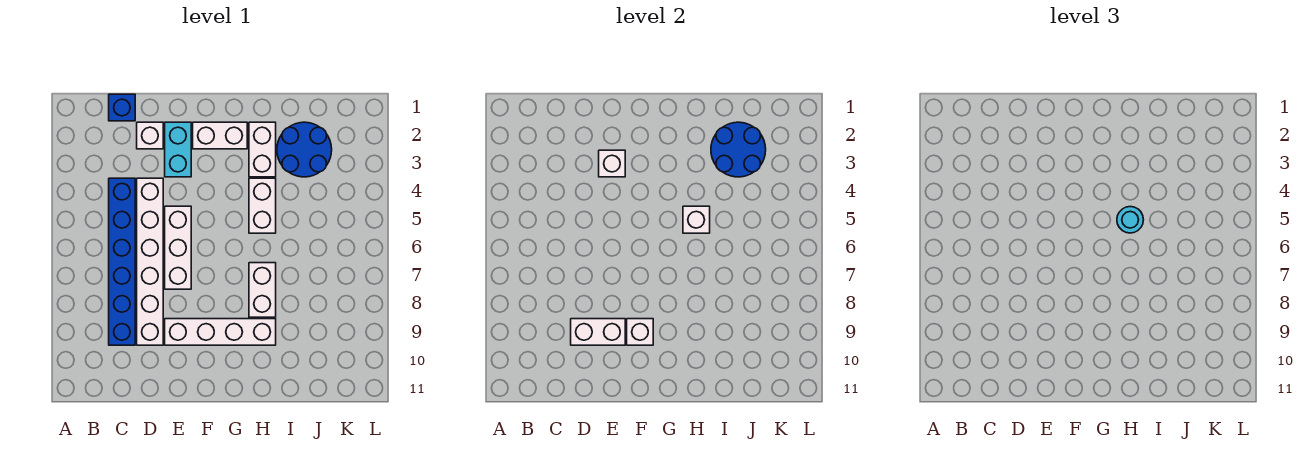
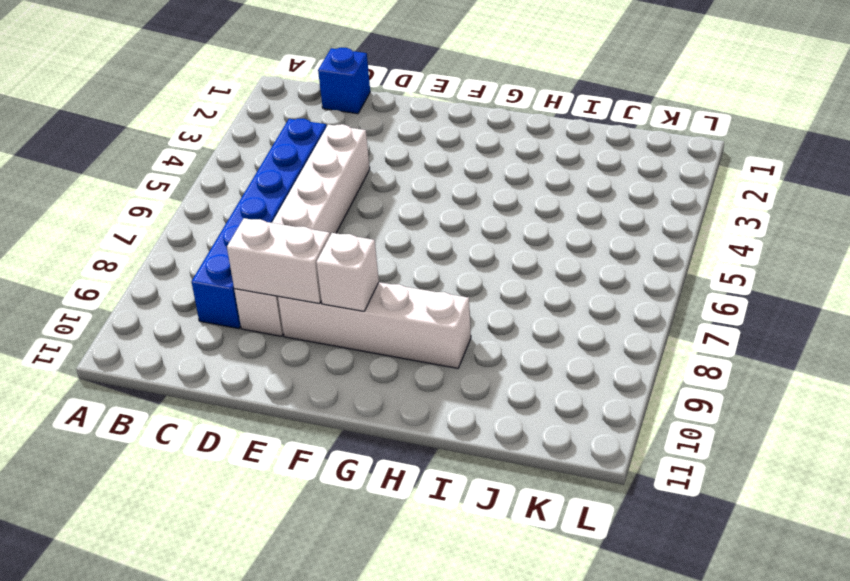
none -> white 1x1 brick [137,122,163,149]
none -> cyan 1x2 brick [165,122,191,177]
none -> white 1x3 brick [165,206,191,289]

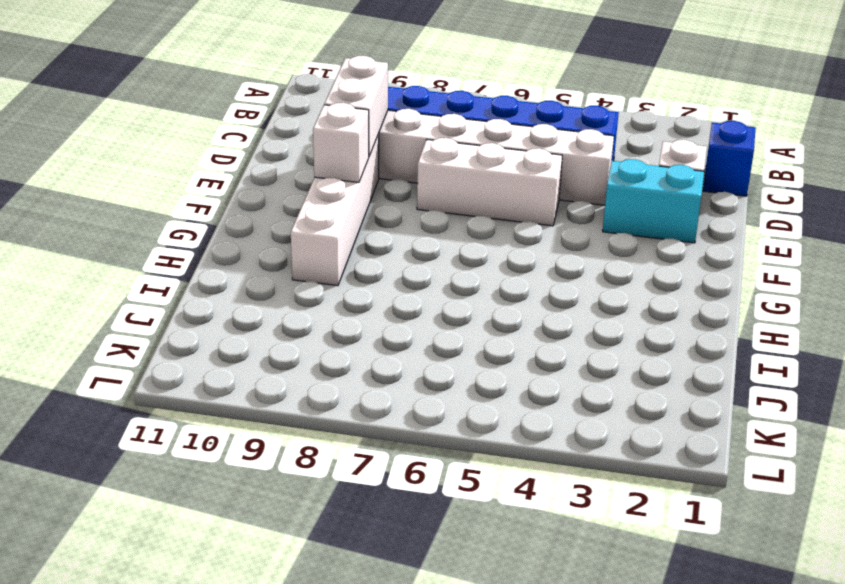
none -> white 1x2 brick [193,122,247,149]
none -> white 1x2 brick [249,122,276,177]
none -> white 1x2 brick [249,178,276,233]

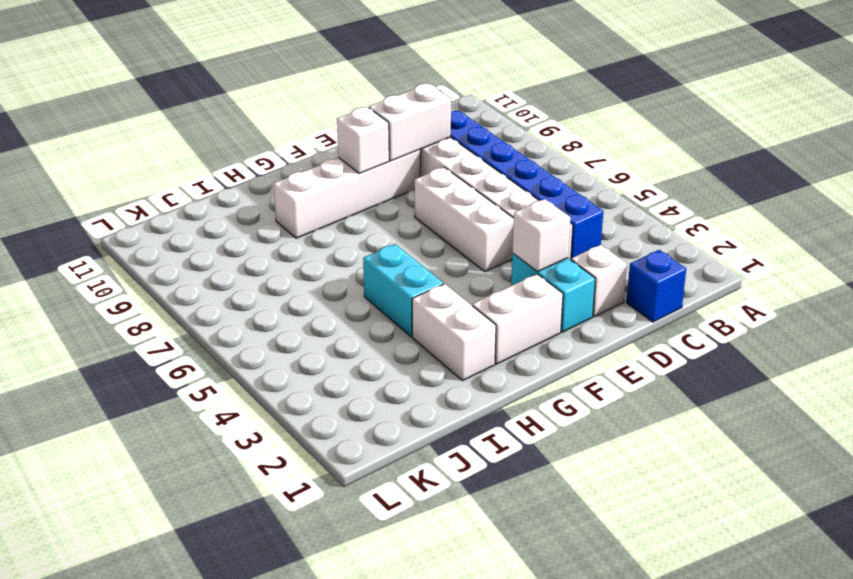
cyan 1x2 brick [363,244,444,337] -> white 1x2 brick [249,178,276,233]
none -> white 1x2 brick [249,263,276,317]
none -> blue 2x2 round brick [277,122,332,177]
none -> white 1x1 brick [683,206,710,233]

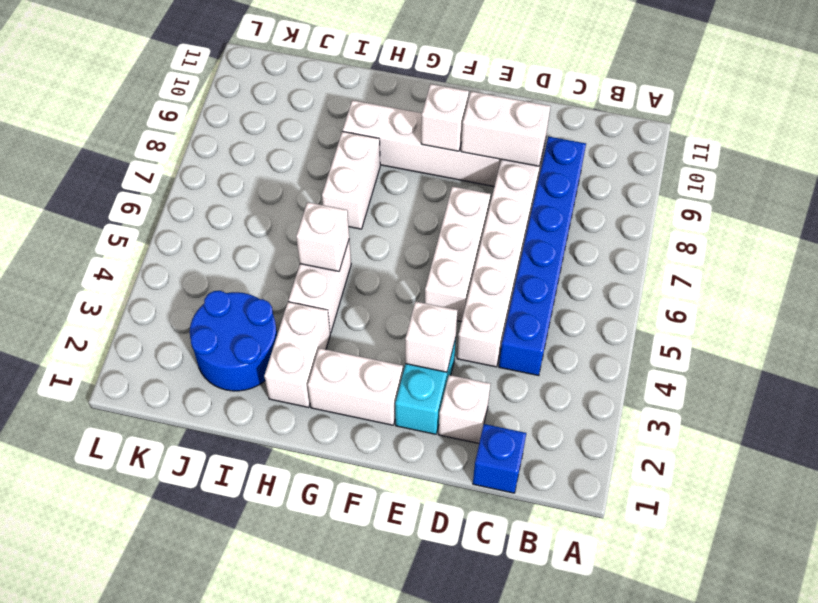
none -> blue 2x2 round brick [711,122,766,177]
none -> cyan 1x1 round brick [1117,207,1143,233]

